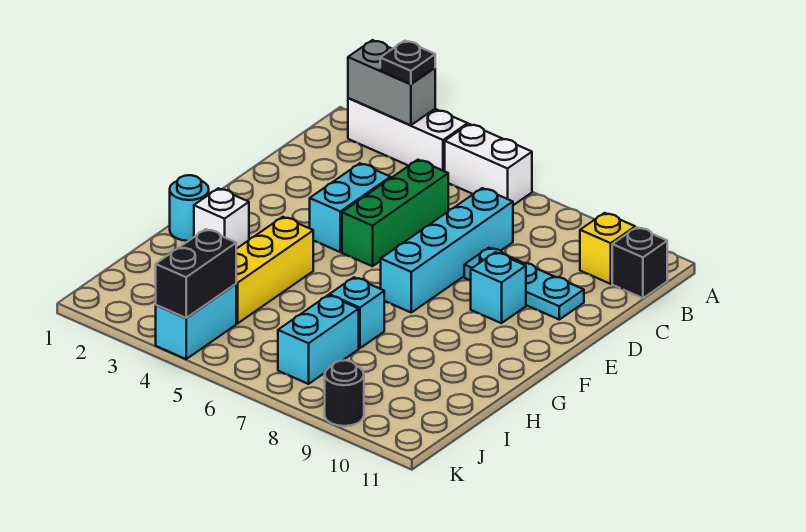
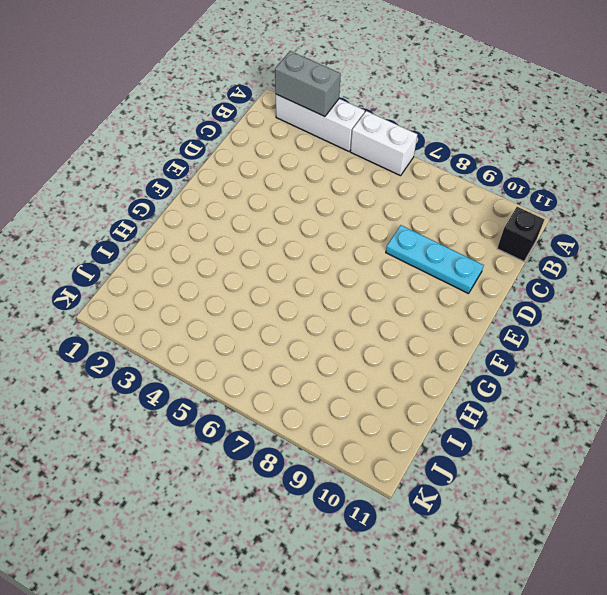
none -> yellow 1x1 brick [580,213,635,284]
none -> green 1x3 brick [342,160,448,266]
none -> cyan 1x4 brick [381,188,513,312]

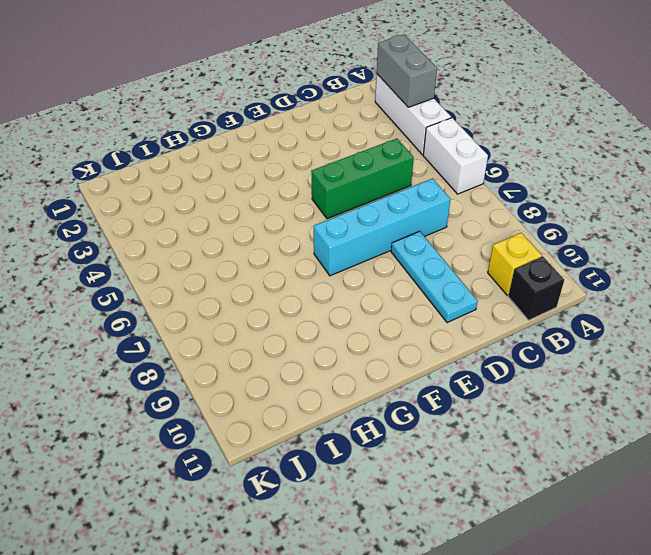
none -> cyan 1x2 brick [310,163,391,252]
none -> cyan 1x1 brick [471,252,526,323]
none -> cyan 1x1 round brick [170,175,209,241]

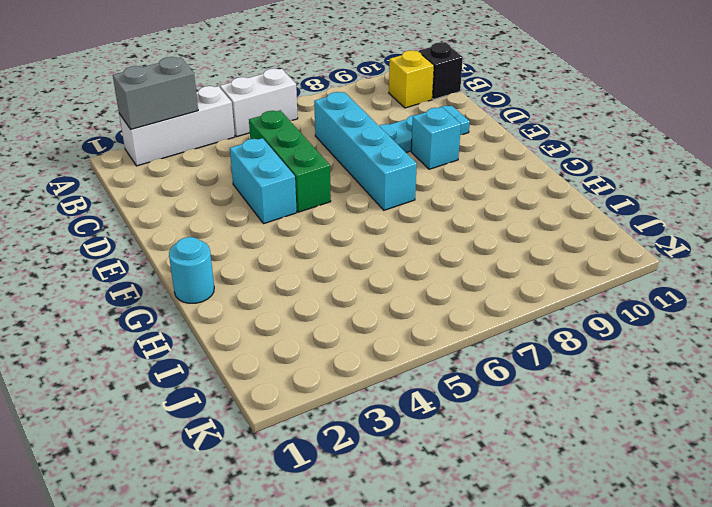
none -> white 1x1 brick [194,188,249,249]
none -> yellow 1x3 brick [236,217,313,323]
none -> cyan 1x1 brick [329,277,384,348]

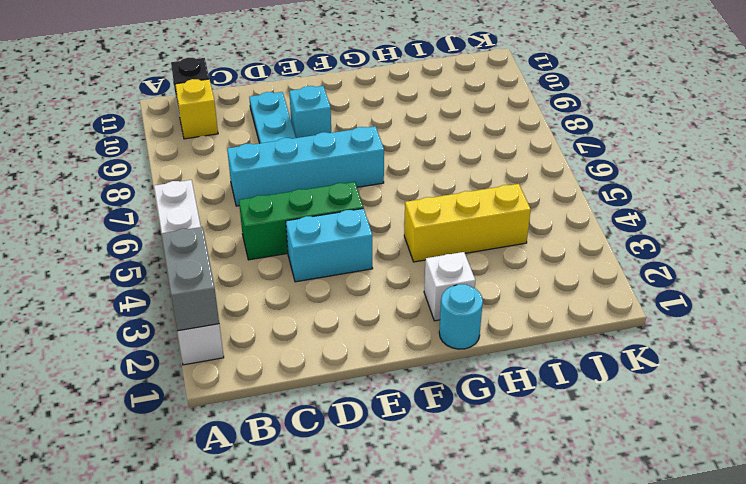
none -> cyan 1x1 brick [329,277,384,348]
none -> cyan 1x2 brick [278,295,359,384]
none -> cyan 1x2 brick [156,284,236,359]

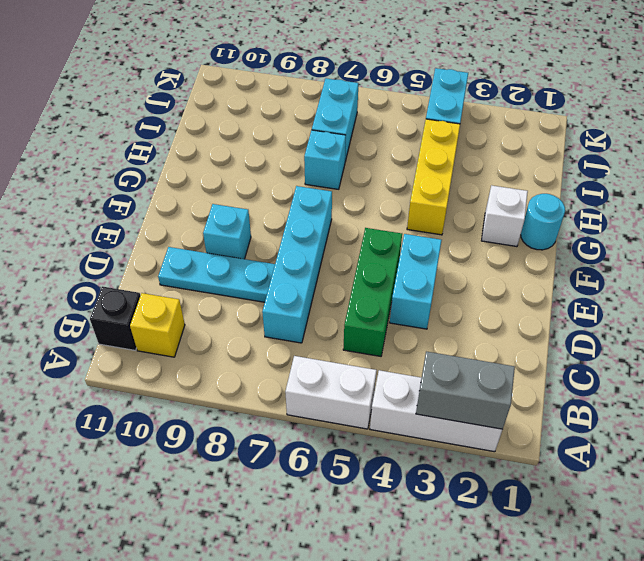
none -> black 1x1 round brick [325,360,364,426]
none -> black 1x2 brick [156,229,236,318]
none -> black 1x1 plate [380,41,435,84]

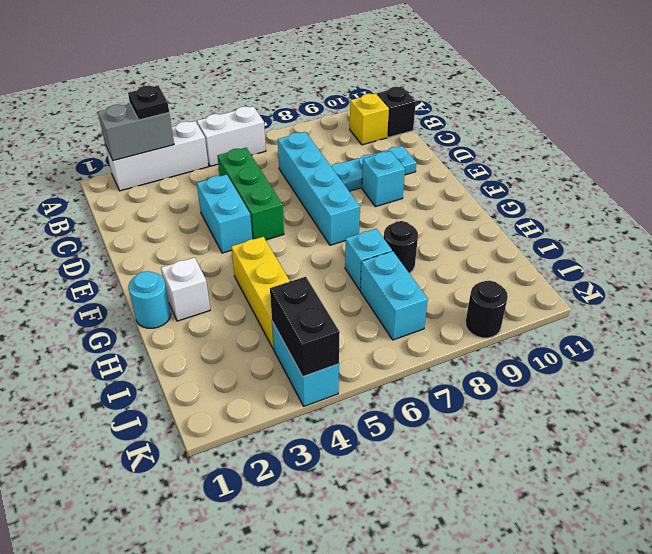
black 1x1 round brick [384,221,418,273] -> none

